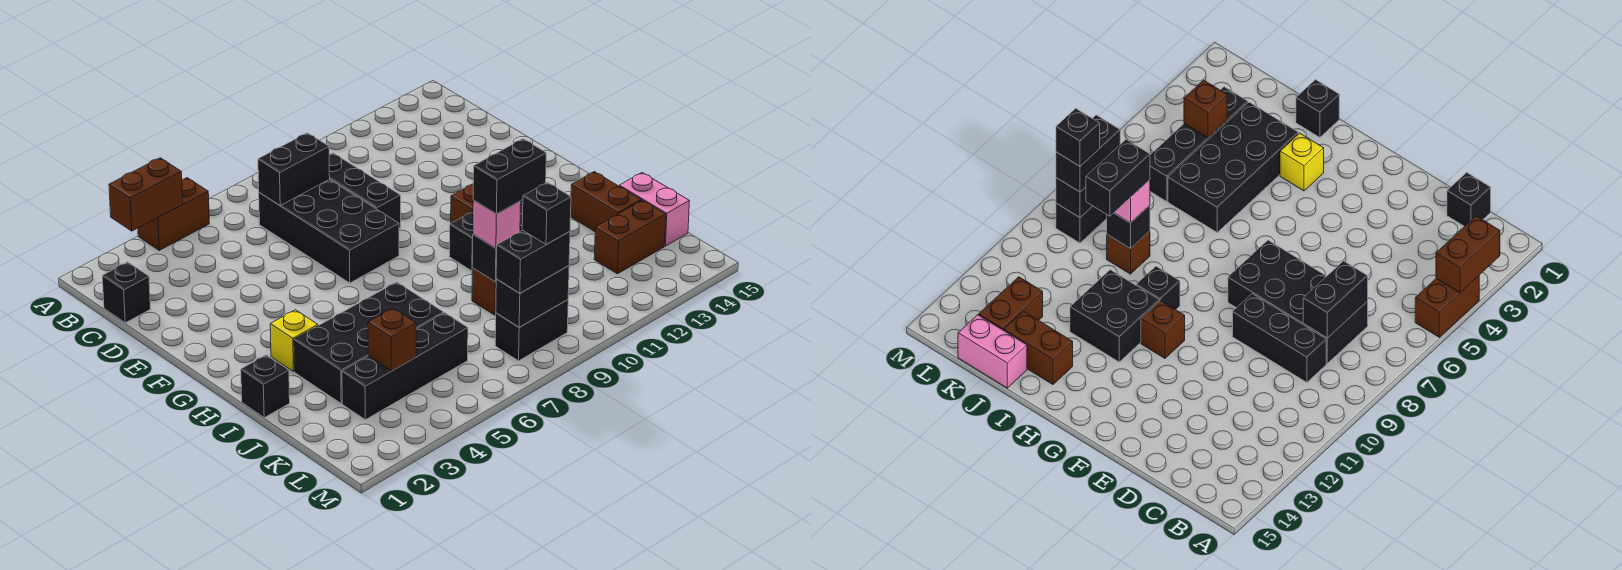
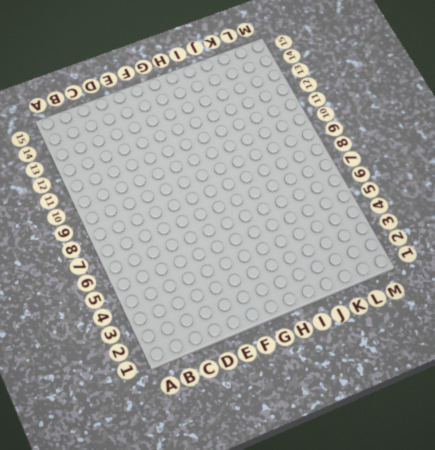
none -> brown 1x2 brick [138,178,209,250]
none -> black 1x1 brick [102,262,150,323]
none -> black 2x4 brick [259,179,399,283]

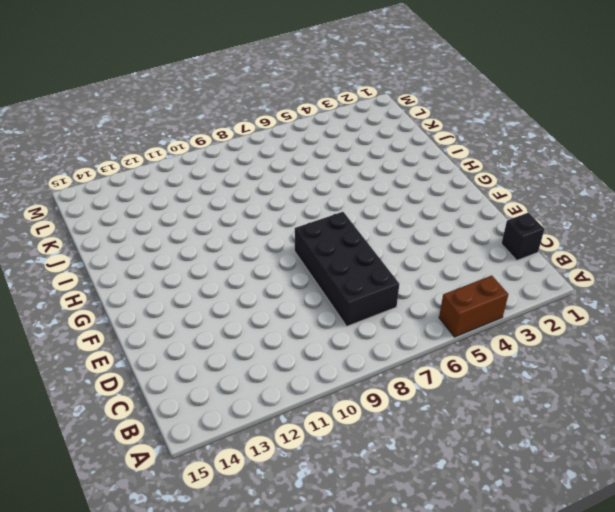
none -> black 1x3 brick [329,153,401,228]
none -> brown 1x1 brick [451,184,473,223]
none -> yellow 1x1 brick [270,310,318,372]

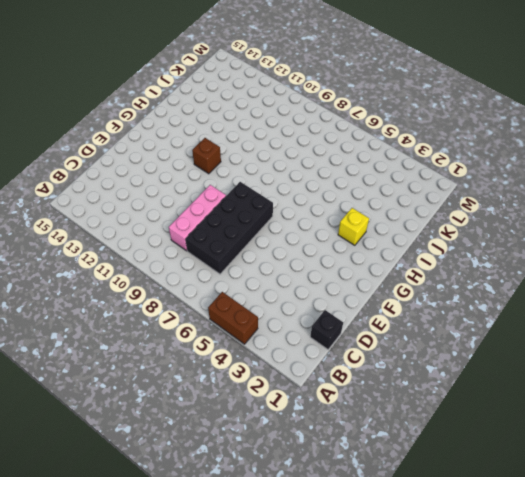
pink 1x3 brick [169,185,226,251] -> black 1x3 brick [329,153,401,228]
none -> black 1x1 brick [449,212,473,271]
none -> black 2x2 brick [1070,270,1159,362]
none -> black 1x1 brick [241,355,290,418]

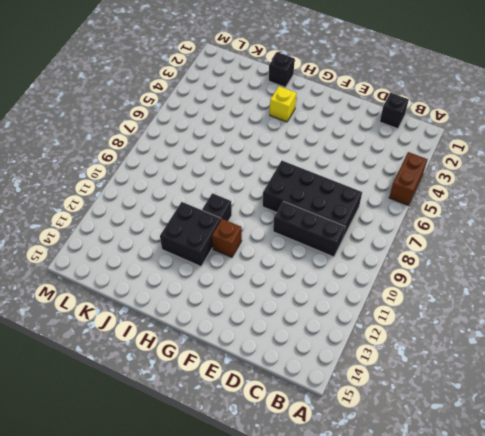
none -> black 2x4 brick [294,282,444,403]
none -> brown 1x2 brick [571,172,641,231]
none -> brown 1x1 brick [472,268,496,315]

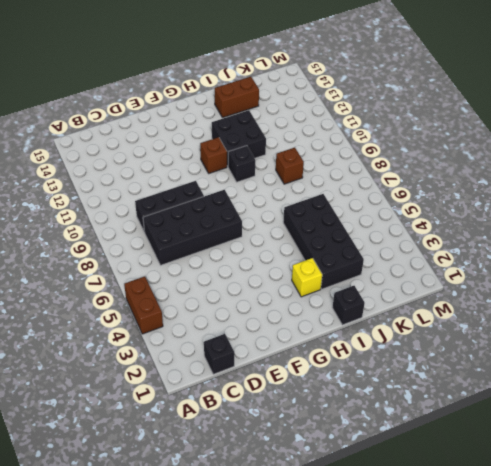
none -> pink 1x2 brick [619,173,689,246]
none -> black 1x4 brick [342,313,468,420]
none -> brown 1x2 brick [594,200,666,274]

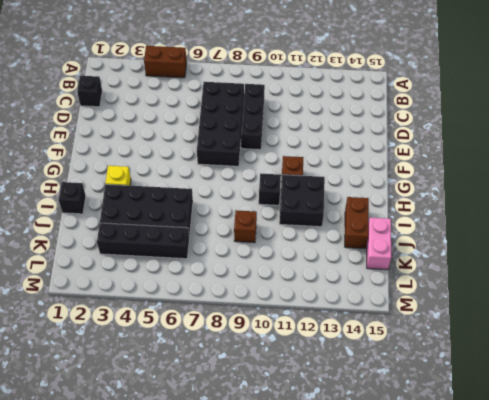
none -> brown 1x2 brick [594,200,666,274]
none -> black 1x2 brick [495,300,568,361]
none -> brown 1x2 brick [109,158,183,231]

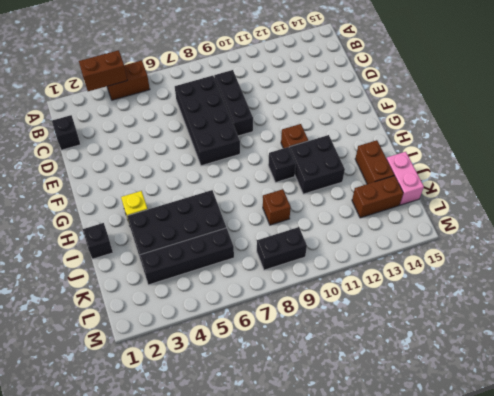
none -> black 1x2 brick [258,133,330,205]
none -> black 1x1 brick [472,234,497,282]
none -> brown 1x1 brick [368,308,416,371]

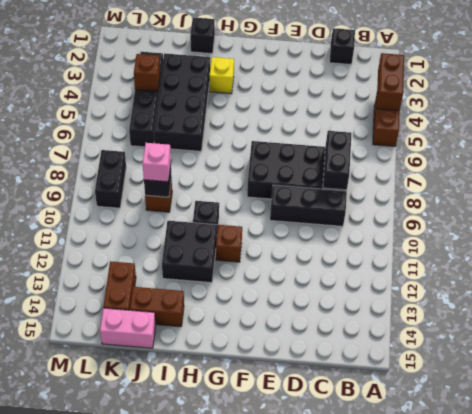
none -> black 1x2 brick [496,266,569,327]
none -> black 1x2 brick [496,230,570,293]
none -> black 1x2 brick [473,139,546,214]

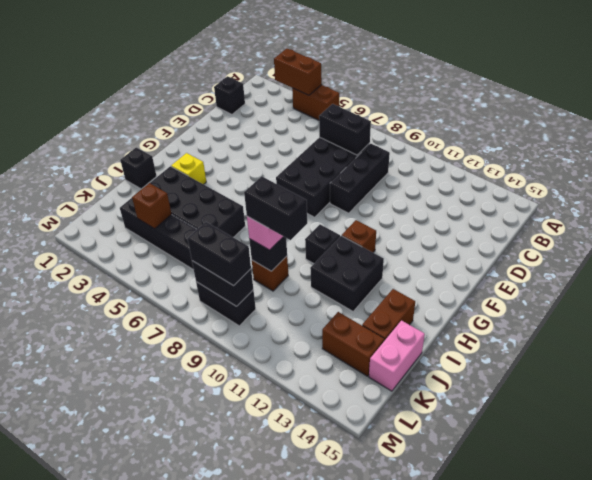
none -> black 1x1 brick [522,182,571,245]

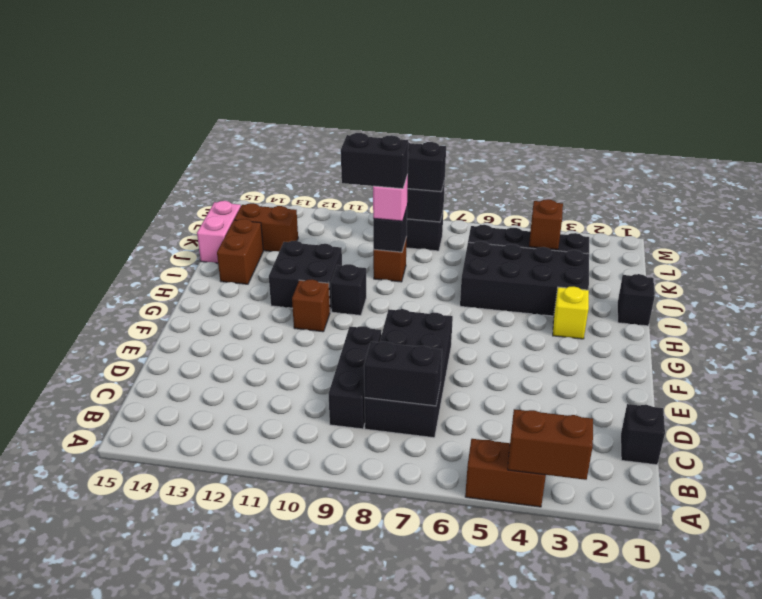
none -> black 1x1 brick [522,182,571,245]

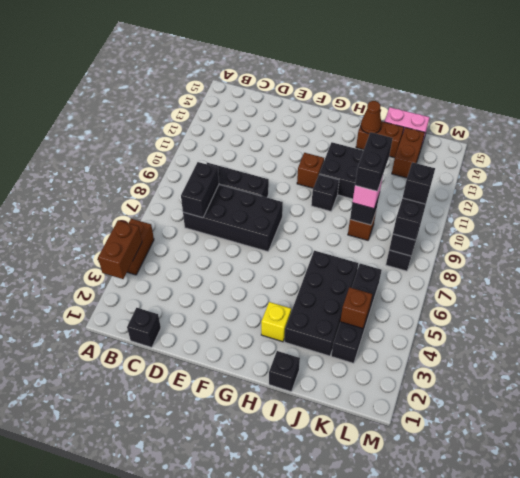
brown 1x1 cone [361,101,381,134] -> none

